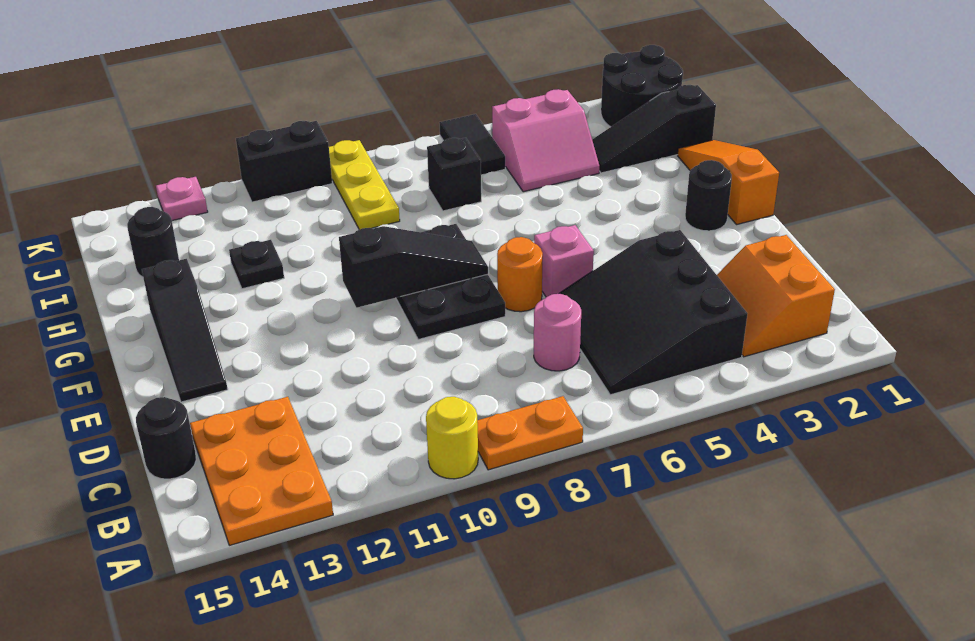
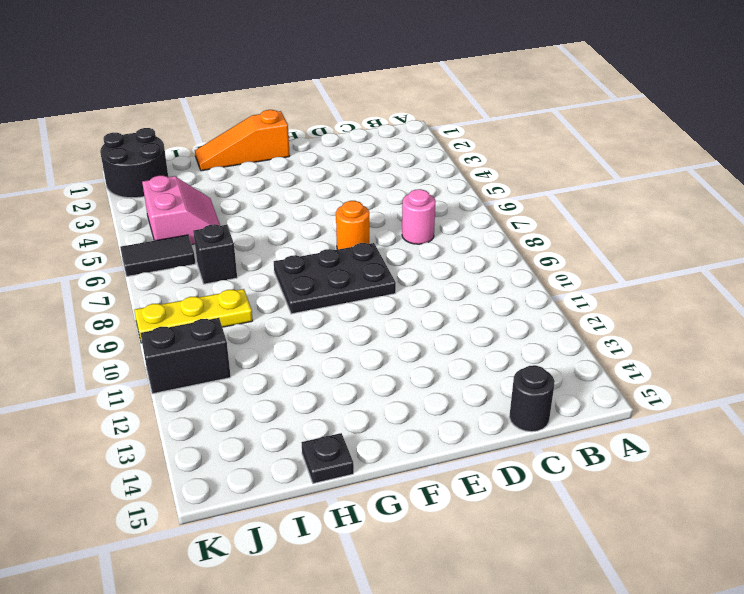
black 1x1 plate [301,433,354,484] -> black 1x1 plate moved to [229,240,284,289]
black 1x2 brick [141,318,231,394] -> black 1x2 brick turned to [236,121,332,202]
none -> orange 1x2 plate [477,396,583,470]
none -> yellow 1x1 round brick [426,397,478,479]
none -> orange 2x3 plate [190,397,333,545]

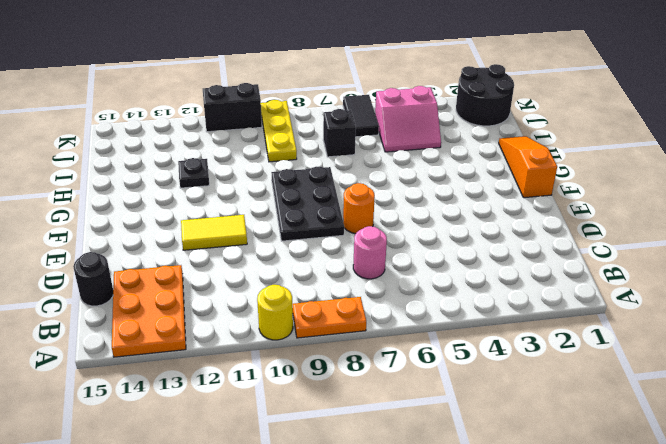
yellow 1x2 tile [181,215,247,250] -> none
none -> orange 2x2 slope [717,235,835,357]
none -> black 3x3 slope [559,230,747,395]
none -> pink 1x1 brick [534,225,594,297]

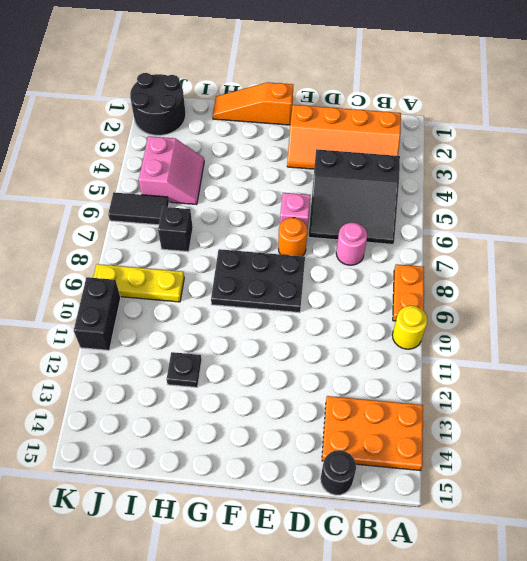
orange 2x4 slope [287,105,401,169] -> orange 2x2 slope [717,235,835,357]
none -> black 1x3 slope [142,259,228,402]
none -> black 1x1 round brick [685,160,732,231]
none -> black 1x3 slope [592,85,716,173]

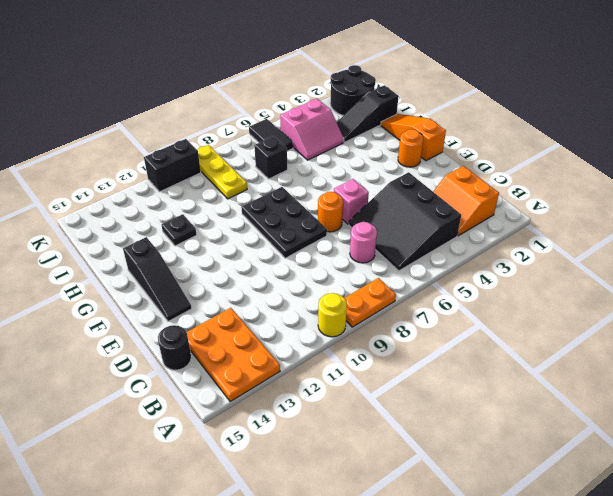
orange 1x1 round brick [398,129,423,167] -> black 1x1 round brick [685,160,732,231]
none -> black 1x1 round brick [127,207,179,277]
none -> pink 1x1 plate [156,177,208,221]
none -> black 1x3 slope [339,226,488,308]

